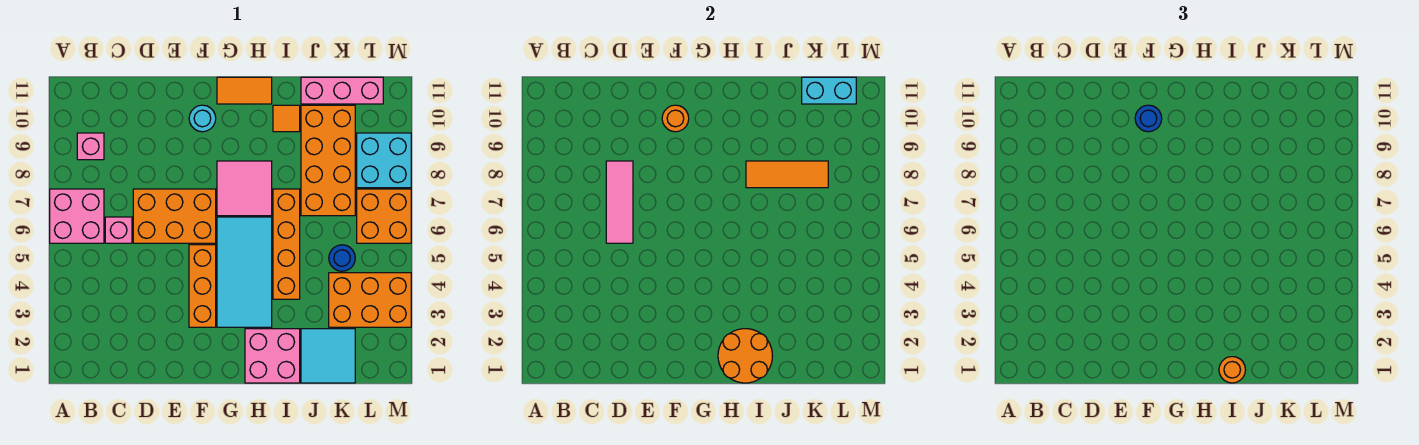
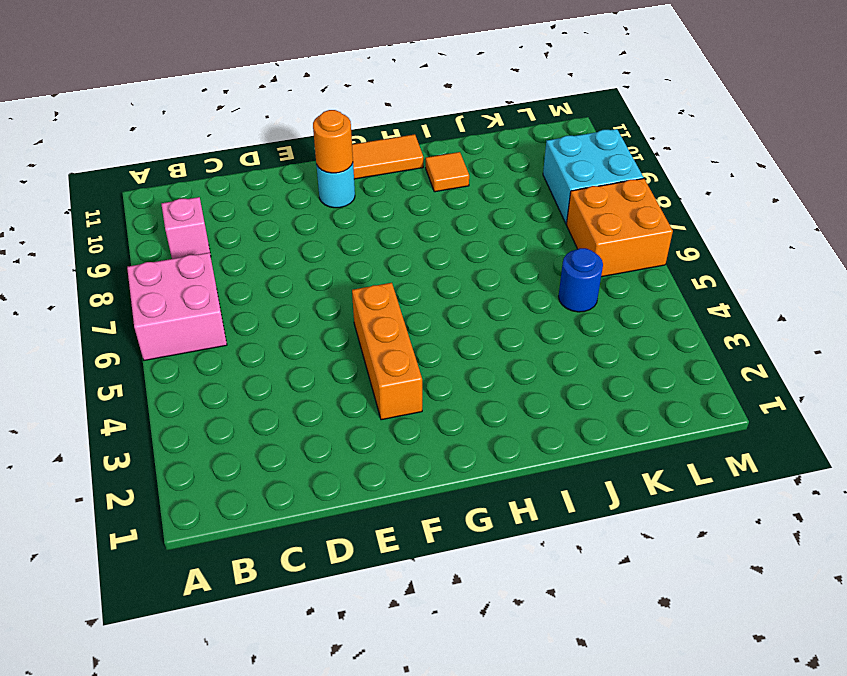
none -> pink 1x1 brick [105,217,132,243]
none -> orange 2x3 brick [133,189,216,243]
none -> cyan 2x4 tile [217,217,272,327]

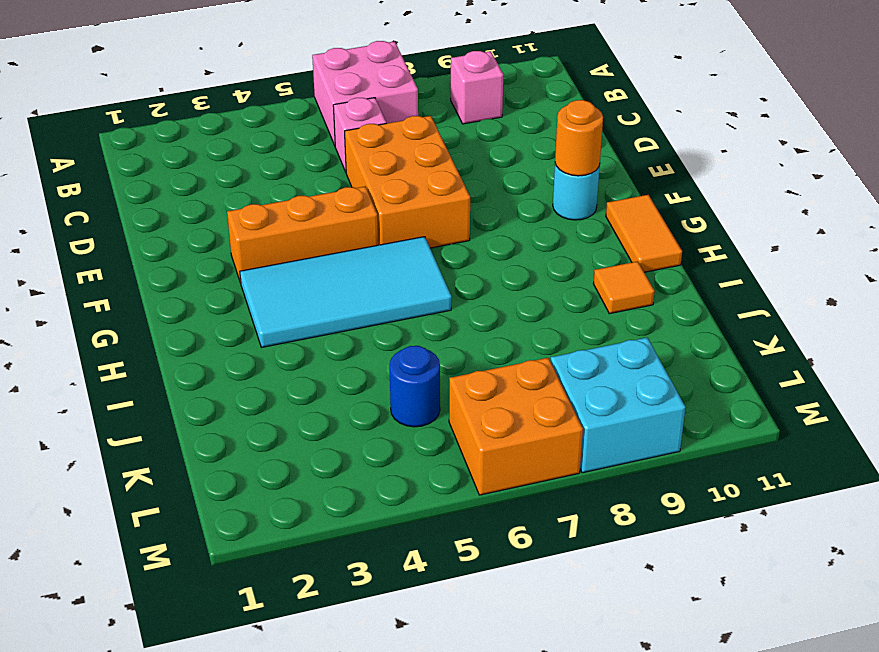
none -> pink 2x2 tile [217,161,272,216]
none -> pink 2x2 brick [245,329,300,383]
none -> orange 1x4 brick [273,189,300,299]

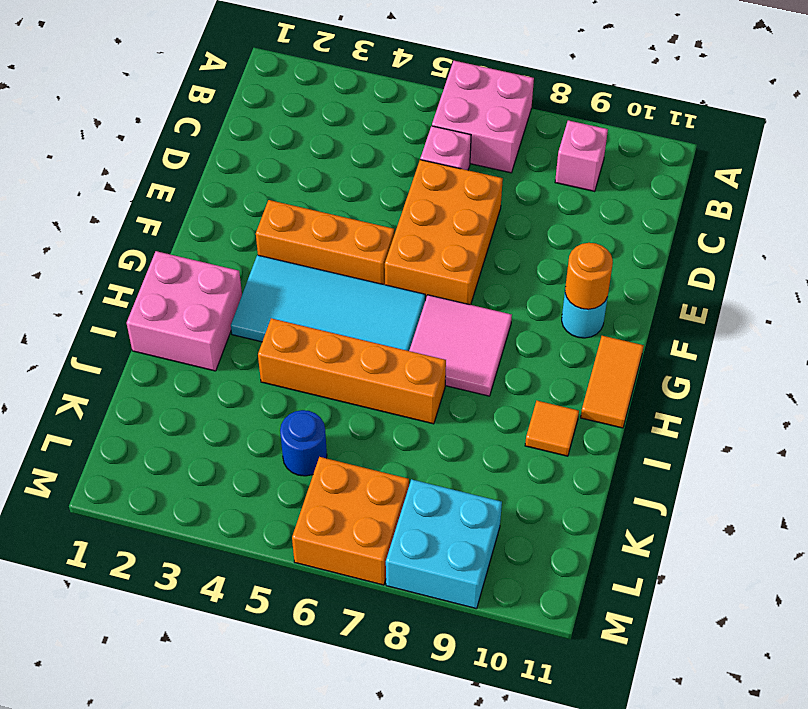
none -> cyan 2x2 tile [301,329,355,383]
none -> orange 2x4 brick [301,105,355,216]
none -> pink 1x3 brick [301,77,383,104]

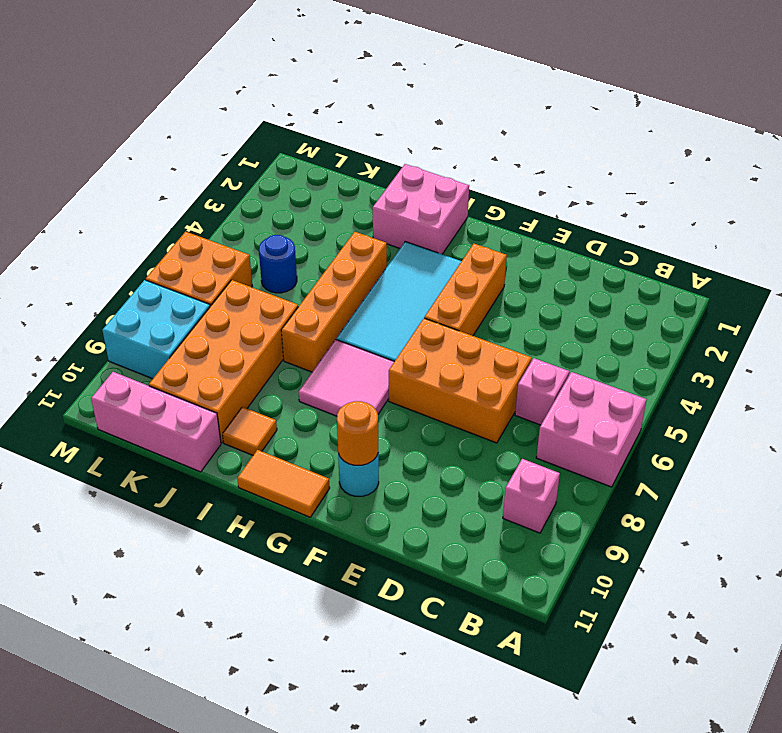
none -> cyan 2x2 tile [301,329,355,383]
none -> orange 2x3 brick [329,273,411,327]
none -> pink 1x3 tile [606,161,633,243]

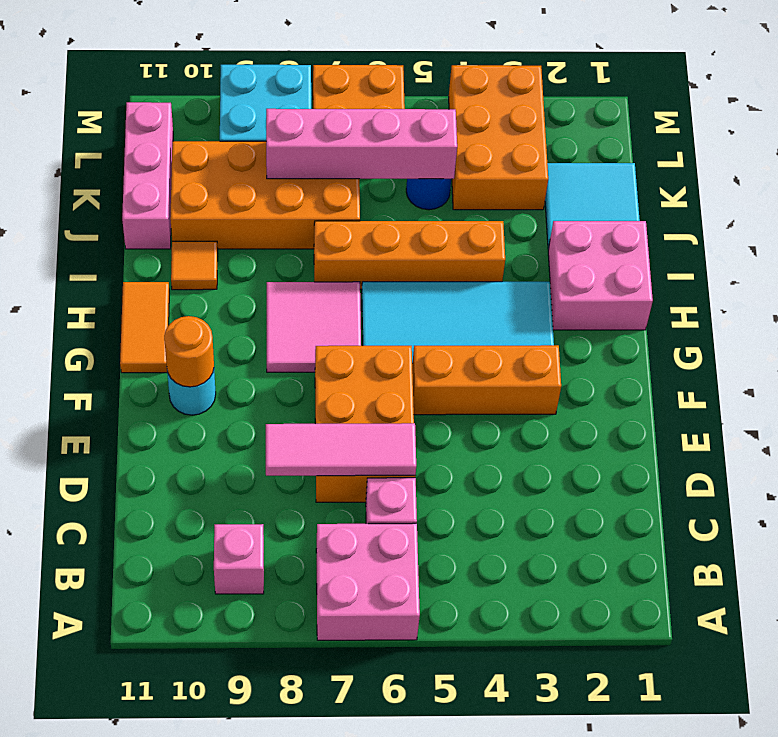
pink 1x4 brick [266,109,457,179] -> orange 1x3 tile [746,161,828,188]
none -> orange 2x2 round brick [718,329,772,383]
none -> cyan 1x2 brick [802,77,856,104]
none -> blue 1x1 round brick [1135,105,1162,132]

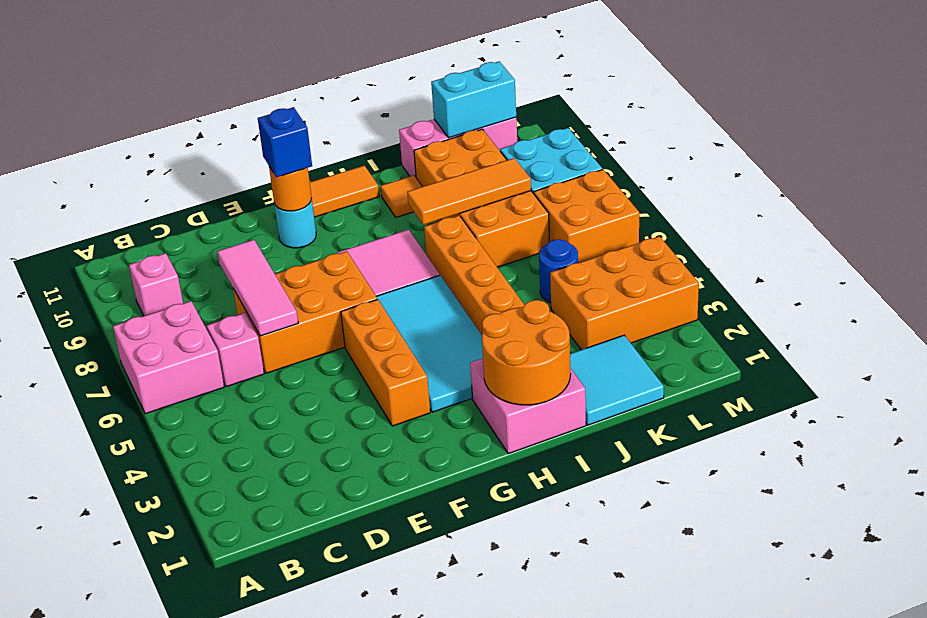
blue 1x1 brick [258,107,312,177] -> blue 1x1 round brick [1135,105,1162,132]
none -> orange 1x1 round brick [1219,357,1245,383]

